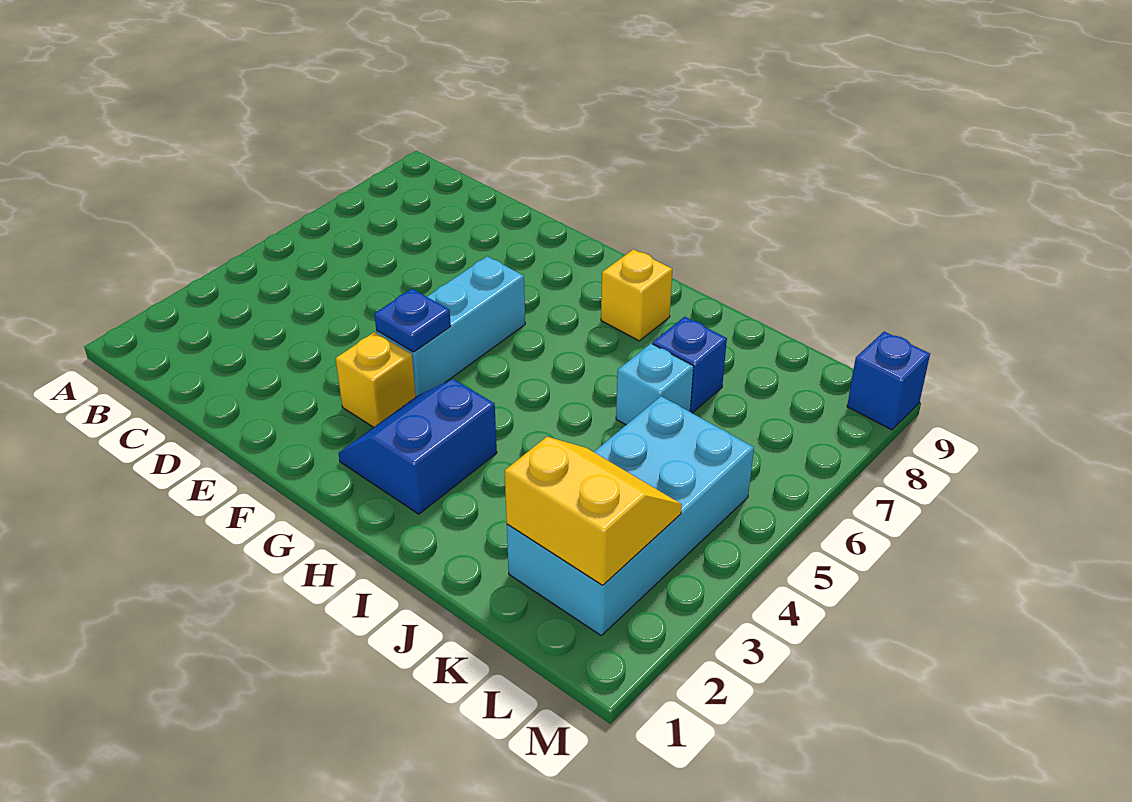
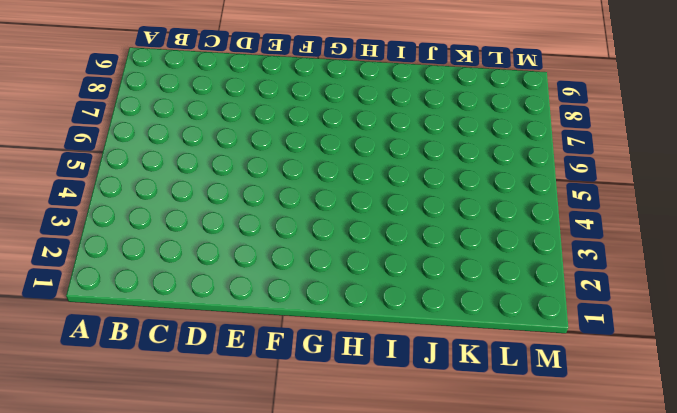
none -> yellow 1x1 brick [336,332,416,427]
none -> cyan 1x3 brick [376,256,525,396]

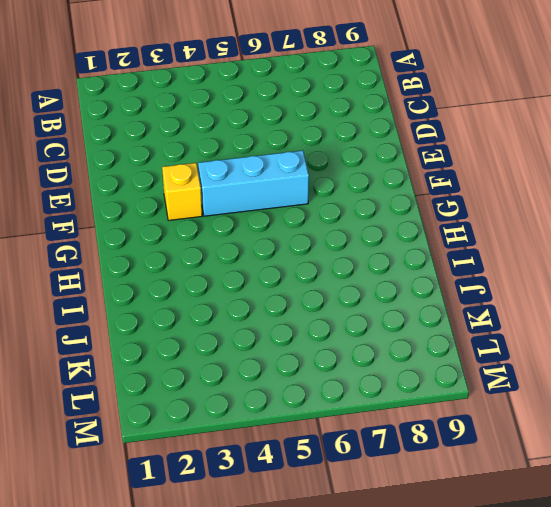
none -> blue 2x2 slope [339,379,497,514]
none -> yellow 1x1 brick [601,249,672,341]

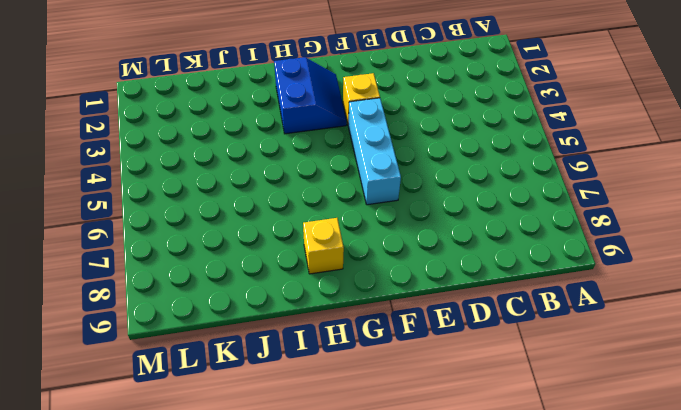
none -> cyan 1x1 brick [616,343,694,425]
none -> blue 1x1 brick [653,317,727,413]

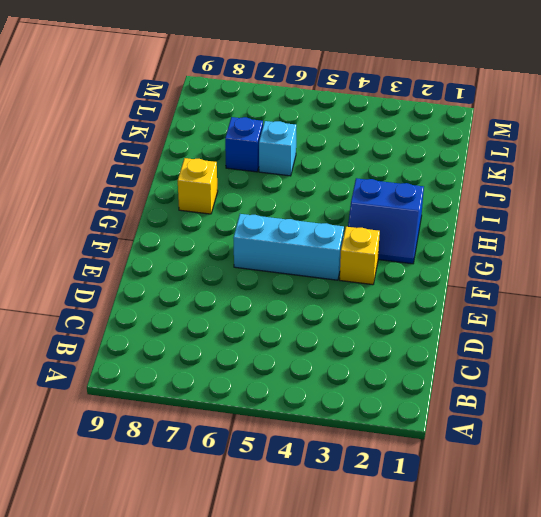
none -> cyan 2x4 brick [507,396,754,635]
none -> blue 1x1 brick [847,332,930,430]

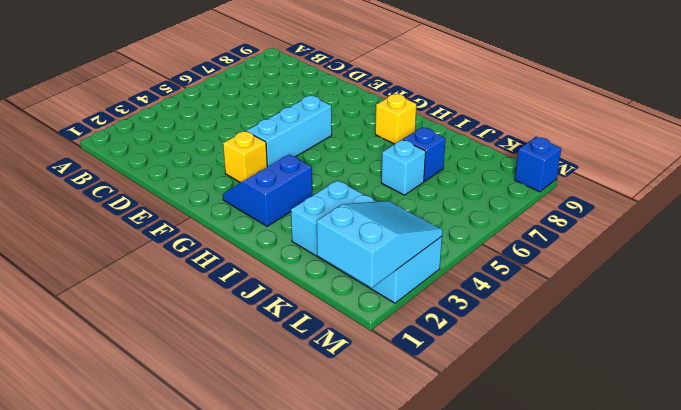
cyan 2x4 brick [291,180,442,303] -> cyan 2x4 brick turned to [507,396,754,635]
cyan 2x3 slope [317,201,443,288] -> yellow 2x2 slope [505,437,682,585]
none -> blue 1x1 plate [374,289,451,352]

